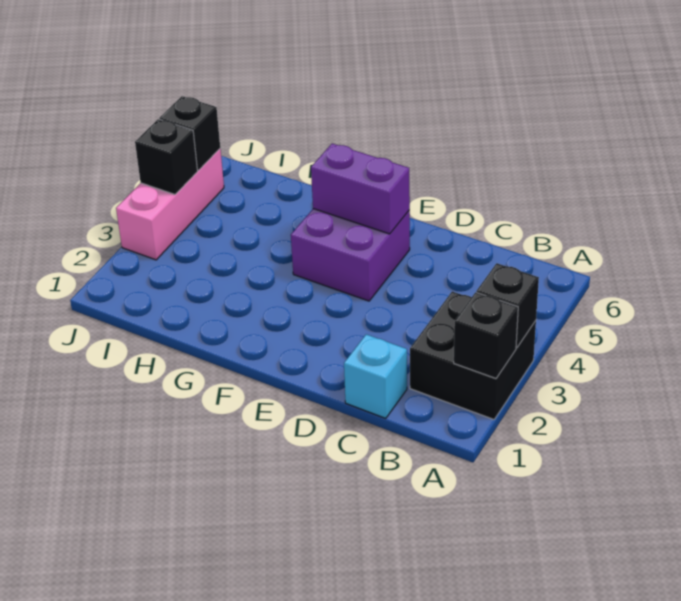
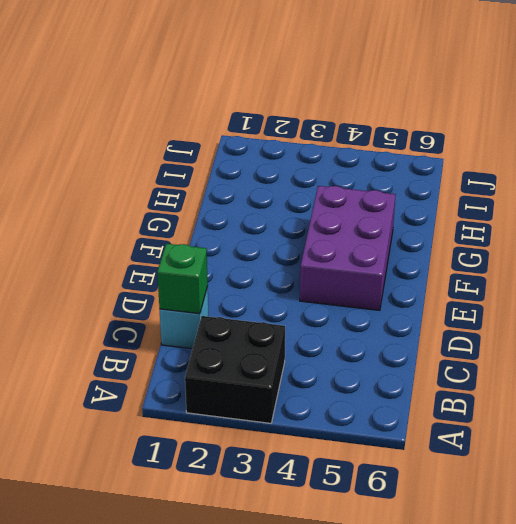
green 1x1 brick [157,244,208,314] -> none
purple 2x3 brick [300,186,396,310] -> purple 2x2 brick [291,209,410,301]
none -> pink 1x3 brick [116,149,224,260]
none -> black 1x1 brick [454,292,518,378]

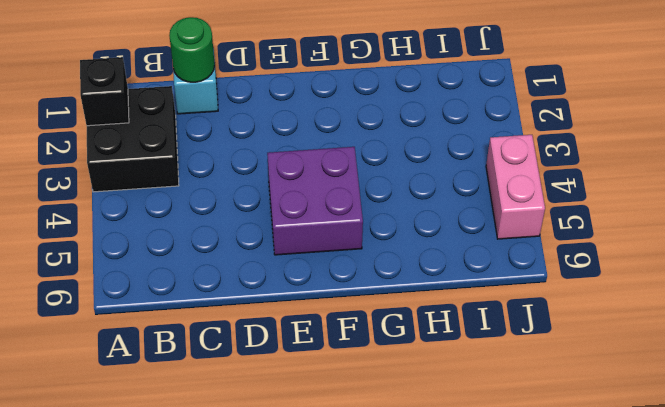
green 1x1 round brick [169,17,215,82] -> none
pink 1x2 brick [486,135,545,239] -> pink 1x3 brick [116,149,224,260]
none -> black 1x1 brick [476,263,539,348]
none -> purple 1x2 brick [311,144,410,234]

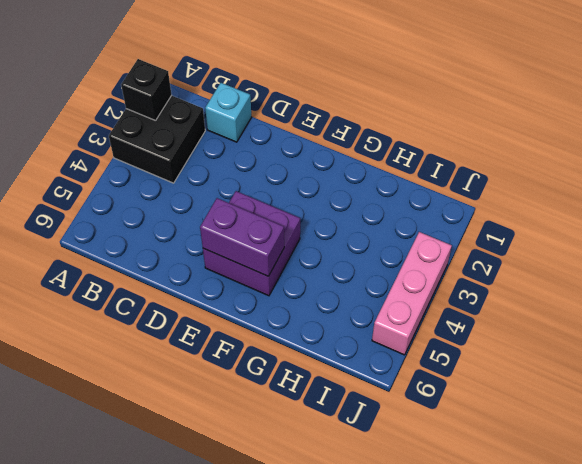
none -> black 1x1 brick [476,263,539,348]
none -> black 1x1 brick [135,119,198,194]

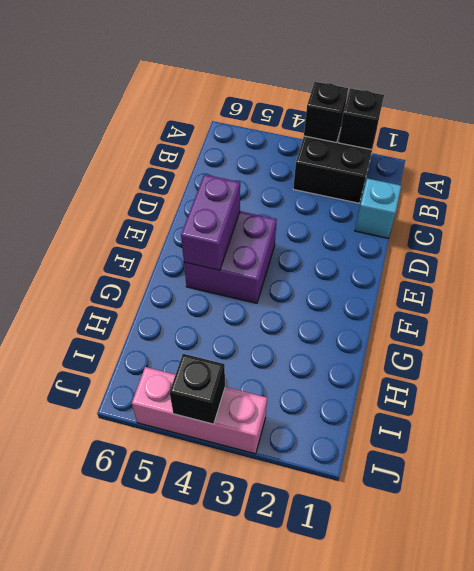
none -> black 1x1 brick [159,96,220,170]

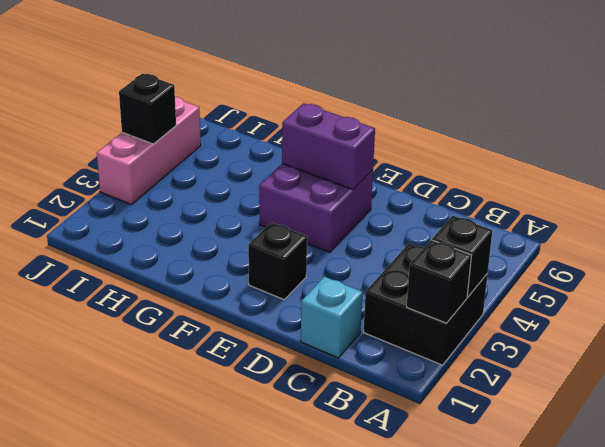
black 1x1 brick [248,222,307,300] -> black 1x1 brick moved to [159,96,220,170]

